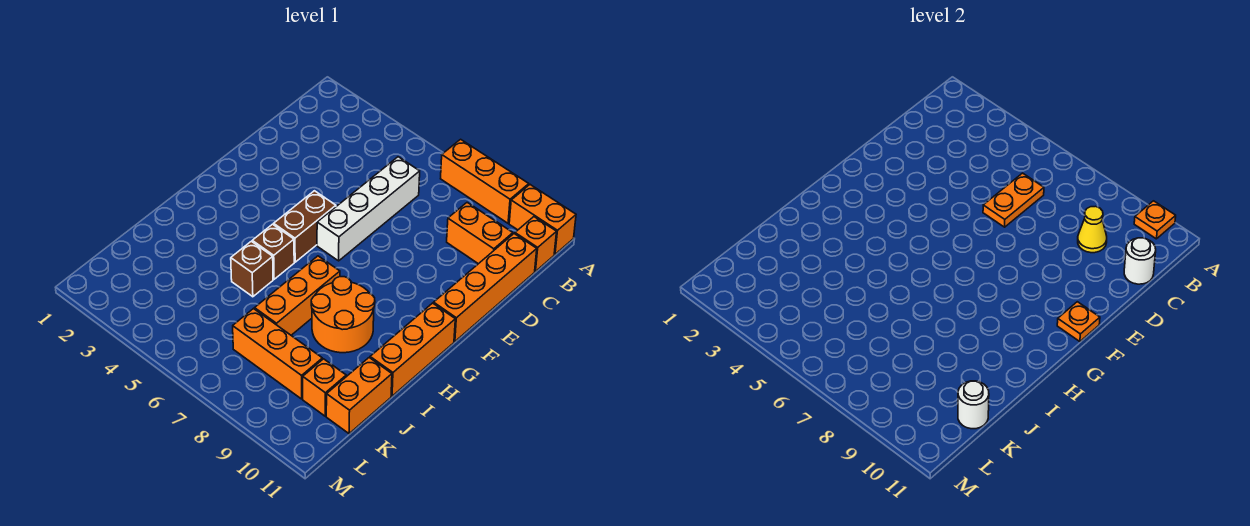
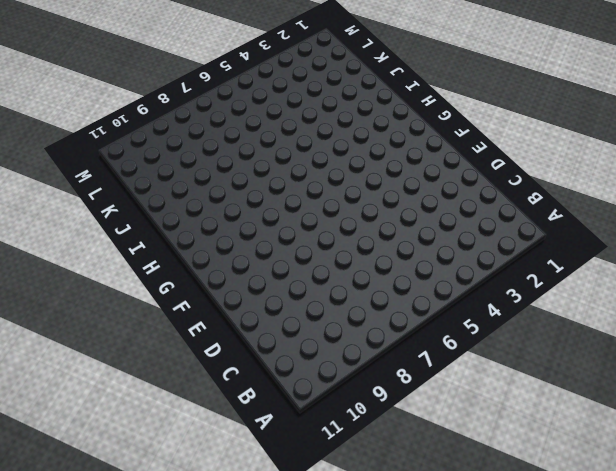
none -> orange 1x3 brick [441,139,529,223]
none -> orange 1x2 brick [509,185,576,254]
none -> orange 1x1 brick [515,217,556,271]

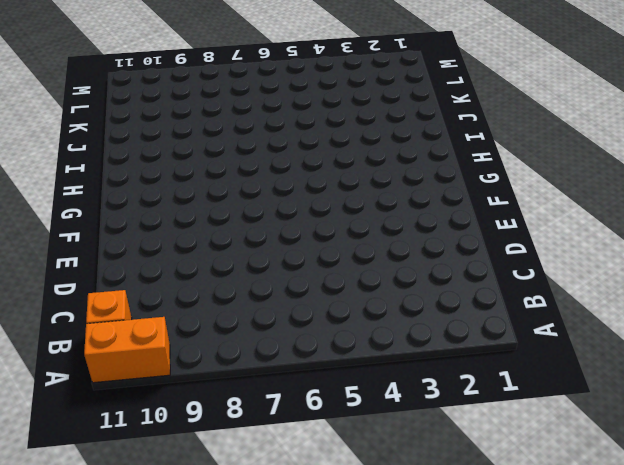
none -> orange 1x3 brick [441,139,529,223]
none -> white 1x4 brick [317,157,420,261]
none -> orange 1x2 brick [447,203,513,264]

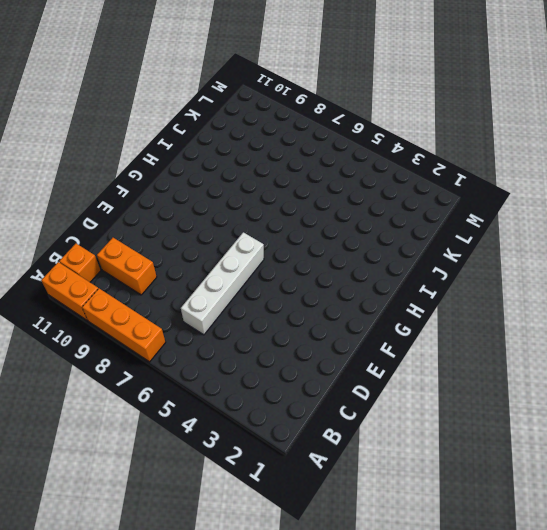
none -> orange 1x4 brick [434,234,537,342]
none -> brown 1x2 brick [274,191,336,262]
none -> orange 1x3 brick [370,303,455,396]

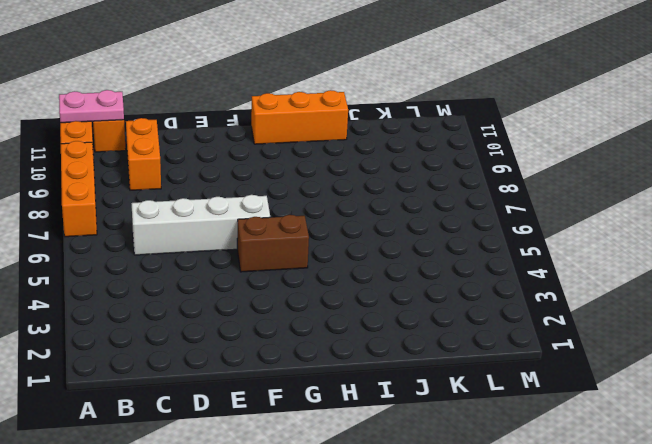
pink 1x2 plate [59,90,124,123] -> none
none -> orange 1x4 brick [434,234,537,342]
none -> brown 1x1 brick [252,224,294,279]
none -> orange 1x3 brick [255,256,340,335]

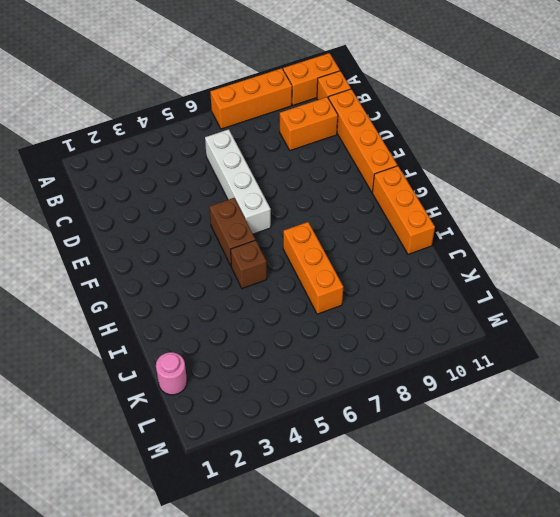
pink 1x1 round brick [156,352,187,395] -> none
none -> orange 2x2 round brick [311,277,375,353]
none -> brown 1x1 brick [231,241,273,297]
none -> orange 1x2 brick [326,358,392,434]

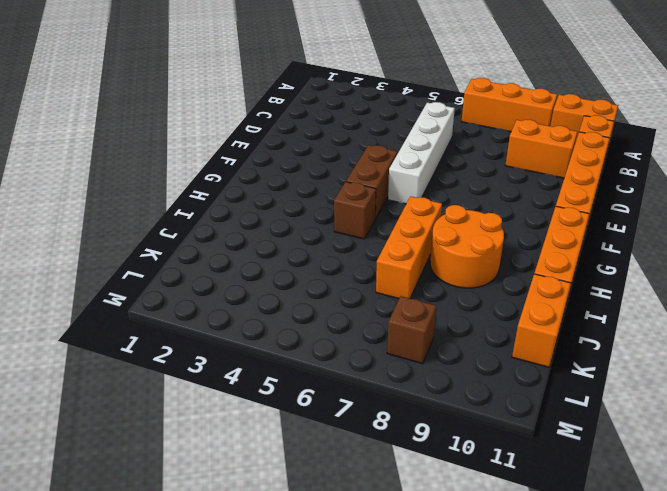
brown 1x1 brick [387,296,436,364] -> brown 1x1 brick moved to [231,241,273,297]
none -> orange 1x3 brick [233,309,322,399]
none -> orange 1x1 brick [303,359,346,416]
none -> orange 1x1 plate [1134,201,1176,239]

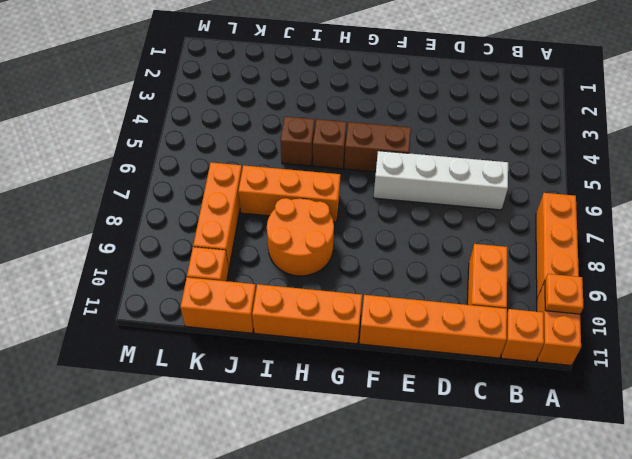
none -> orange 1x2 plate [983,173,1044,227]
none -> yellow 1x1 cone [1078,206,1107,253]
none -> white 1x1 round brick [1124,238,1156,284]

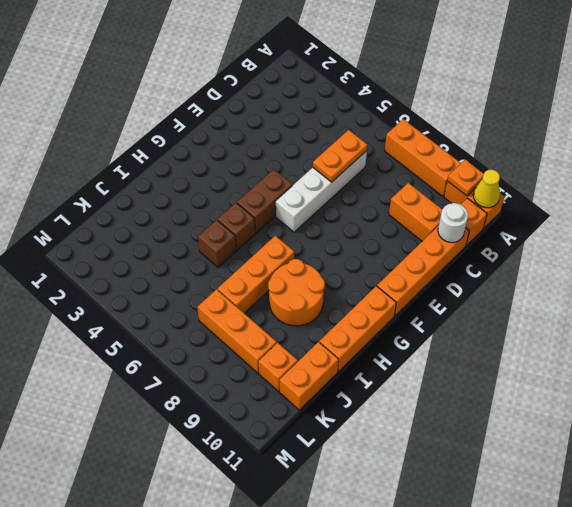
yellow 1x1 cone [473,170,500,208] -> yellow 1x1 cone moved to [1078,206,1107,253]
none -> orange 1x1 plate [1057,302,1100,342]
none -> white 1x1 round brick [958,381,989,429]

